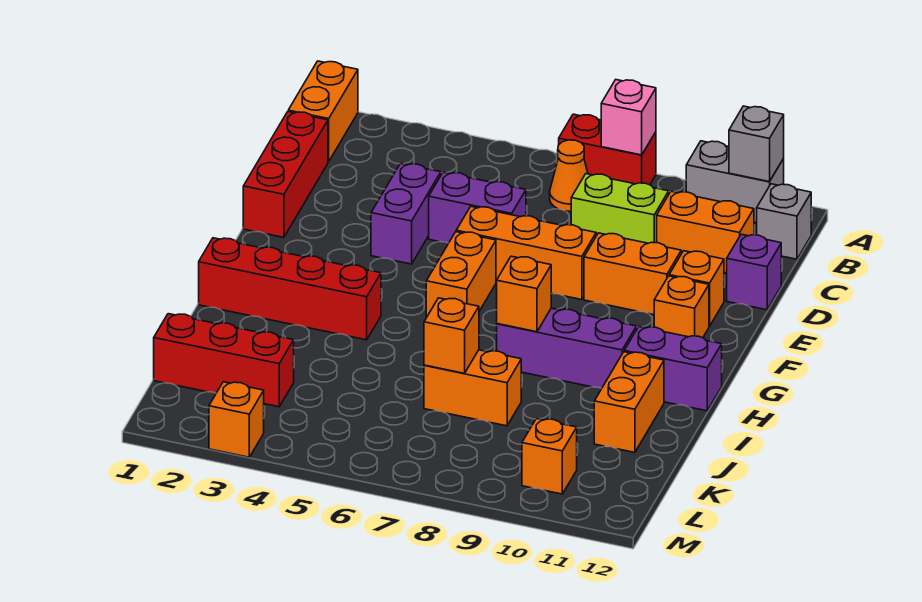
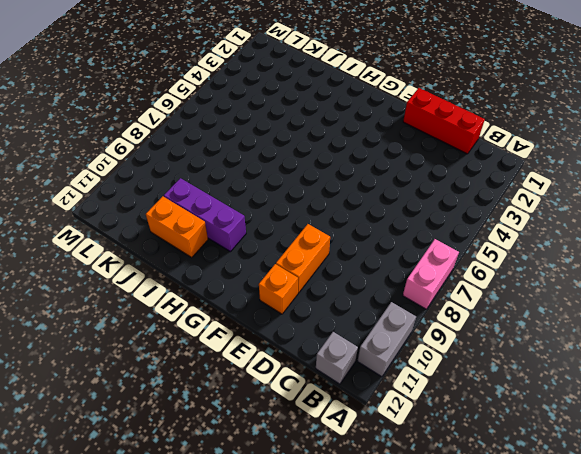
pink 1x2 brick [403,239,459,309] -> red 1x2 brick [559,114,656,185]
purple 1x3 brick [164,178,246,252] -> purple 1x3 brick turned to [497,308,637,389]
none -> orange 1x2 brick [288,61,358,162]
none -> orange 1x1 cone [550,140,588,212]
none -> lime 1x2 brick [571,174,669,243]

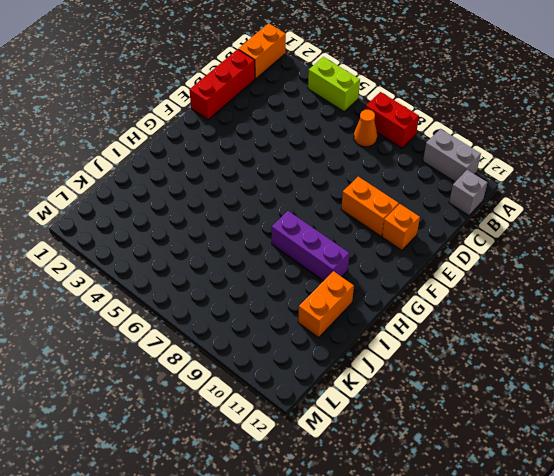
lime 1x2 brick [308,57,360,111] -> lime 1x2 brick moved to [571,174,669,243]
none -> orange 1x2 brick [657,191,754,273]
none -> purple 1x2 brick [371,163,441,264]
none -> purple 1x2 brick [429,172,526,243]

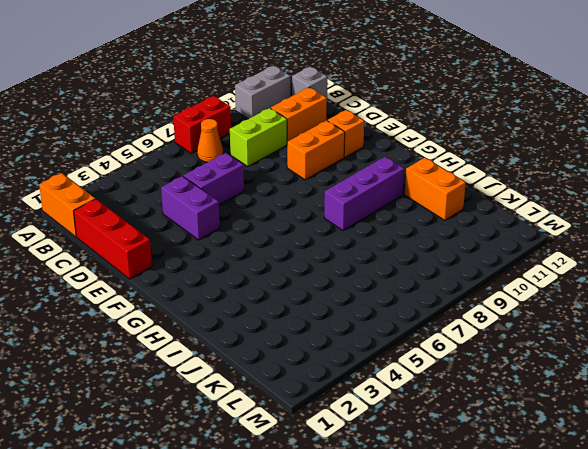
none -> purple 1x1 brick [727,234,781,310]
none -> orange 1x3 brick [456,207,596,300]
none -> orange 1x2 brick [426,232,496,318]

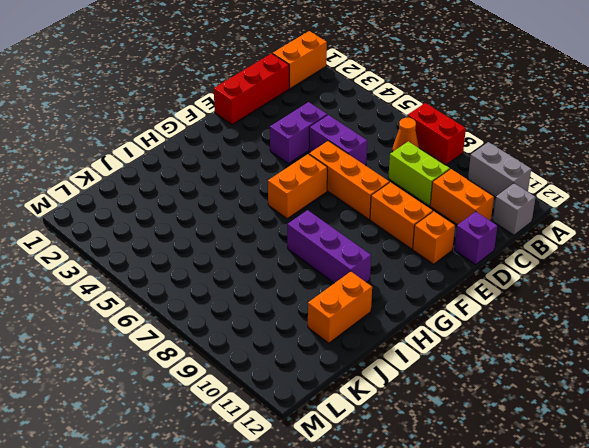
none -> orange 1x1 brick [654,276,709,338]
none -> red 1x4 brick [199,238,381,340]
none -> purple 1x2 brick [624,327,722,411]

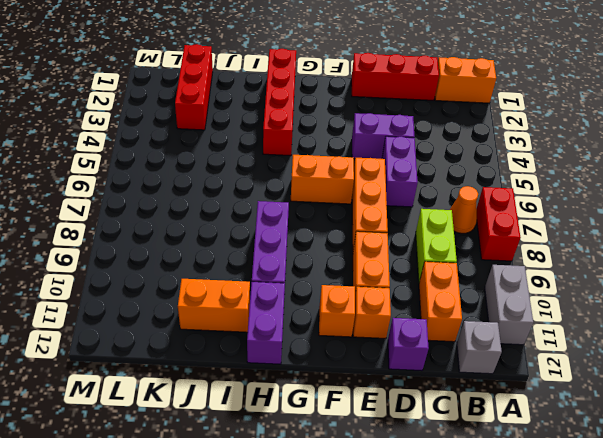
none -> orange 1x2 brick [424,350,521,426]
none -> orange 1x1 brick [522,419,577,494]
none -> orange 1x1 brick [209,382,264,457]

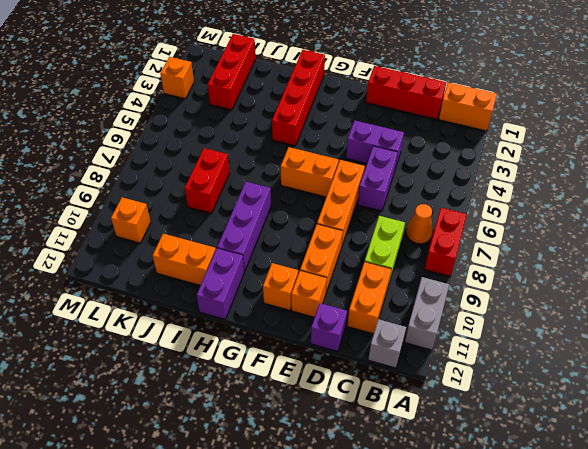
red 1x2 brick [185,148,230,213] -> orange 1x2 brick [424,350,521,426]
none -> pink 1x1 brick [601,80,656,155]
none -> grey 1x1 brick [729,106,784,182]
none -> orange 1x1 brick [497,256,552,332]

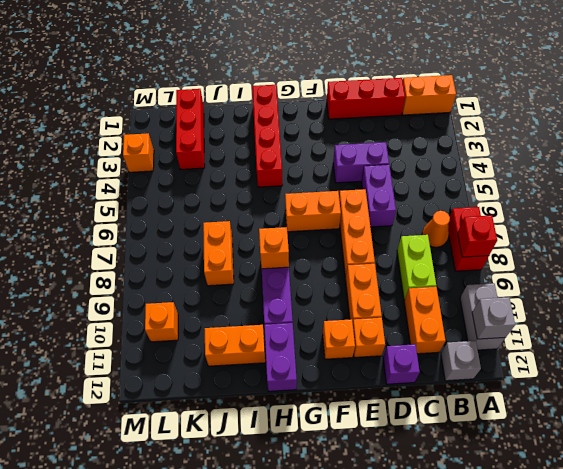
red 1x1 brick [458,215,497,257] -> pink 1x1 brick [601,80,656,155]
none -> orange 1x1 brick [424,298,479,373]

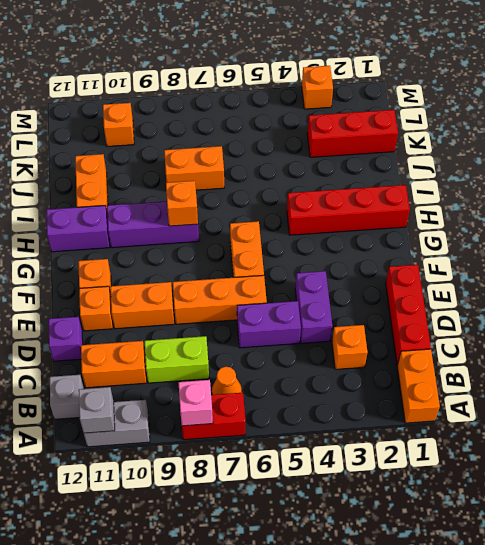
orange 1x1 brick [332,325,367,369] -> orange 1x1 brick moved to [424,298,479,373]

